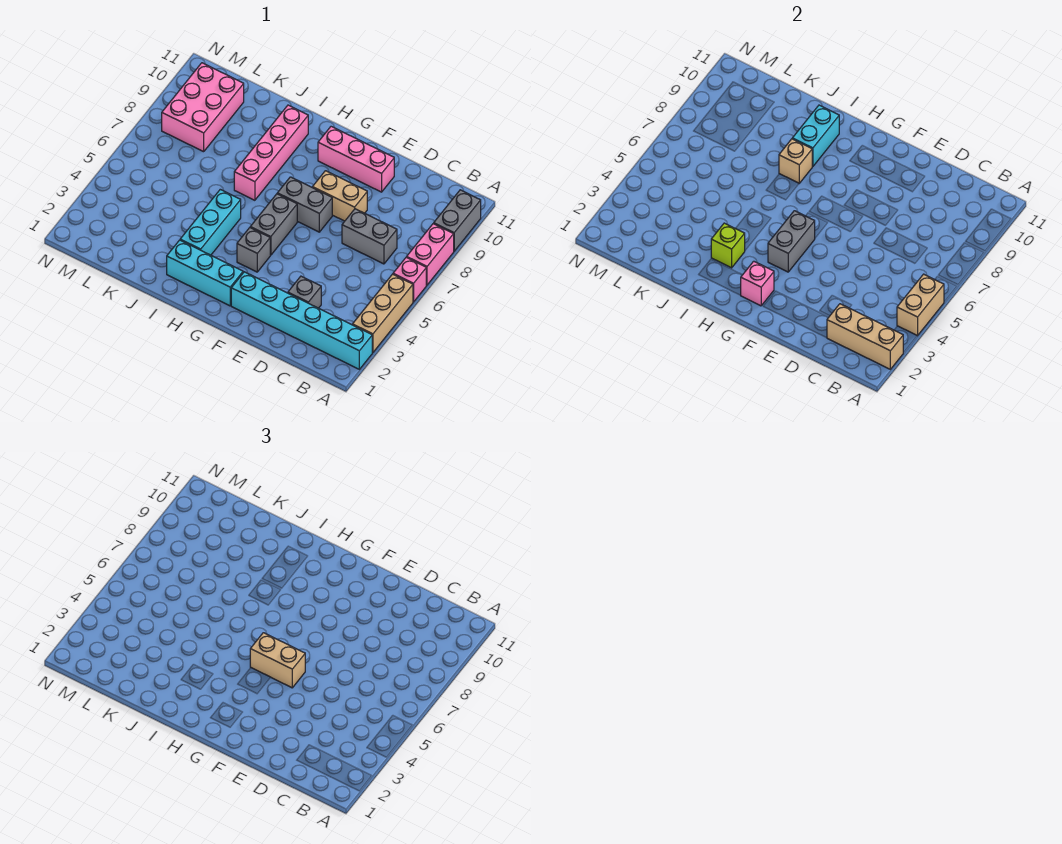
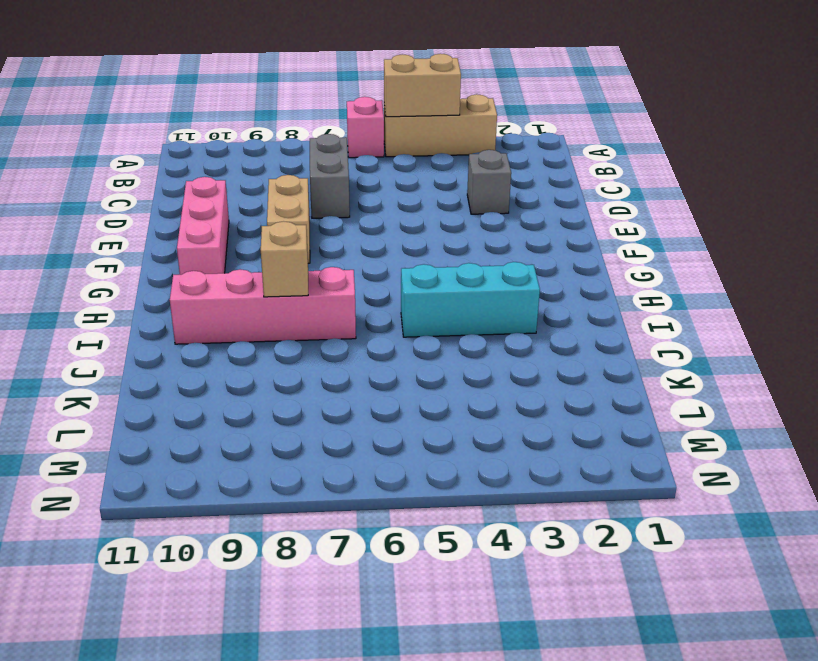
none -> cyan 1x6 brick [231,272,372,369]
none -> pink 1x2 brick [407,224,454,285]
none -> grey 1x2 brick [434,190,481,251]

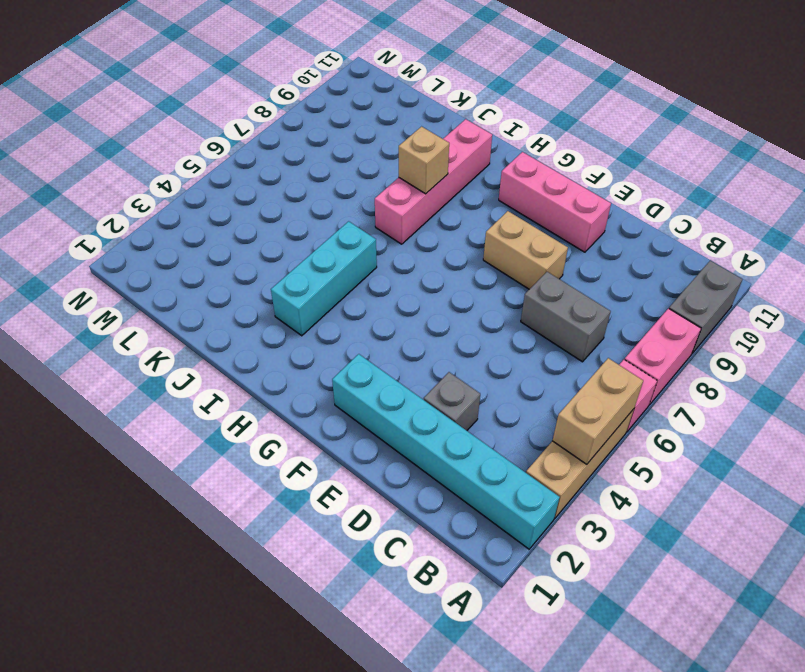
none -> grey 1x2 brick [277,177,332,232]
none -> cyan 1x3 brick [167,240,243,306]
none -> grey 1x1 brick [237,228,270,272]

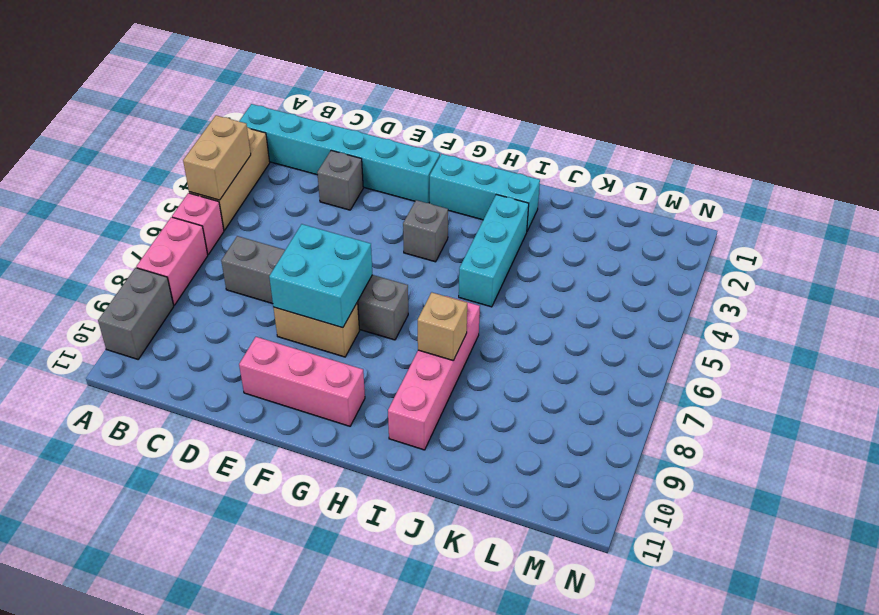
cyan 2x2 brick [269,224,372,328] -> none
none -> grey 1x2 brick [250,194,297,255]
none -> pink 2x3 brick [162,63,244,152]
none -> tan 1x3 brick [827,304,903,369]

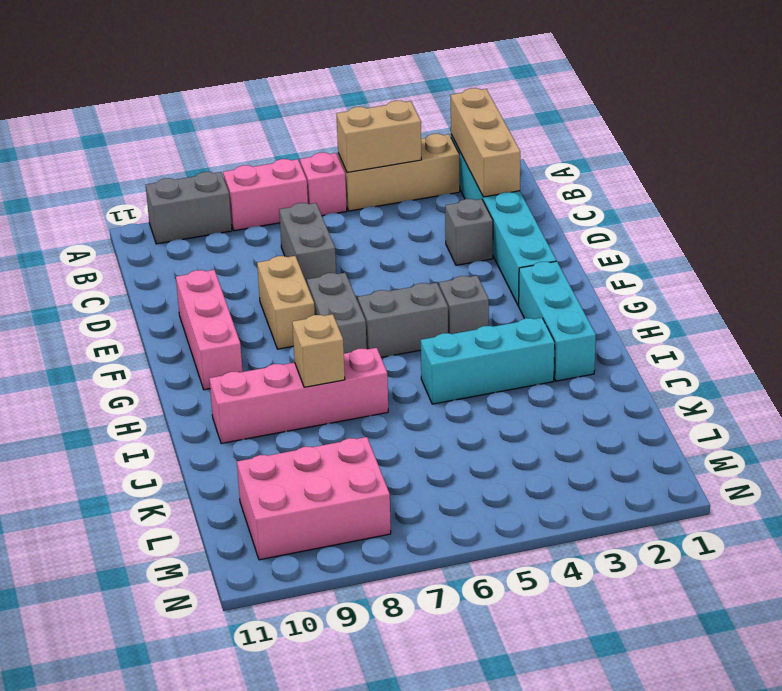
none -> pink 1x1 brick [741,261,774,306]
none -> grey 1x2 brick [768,211,815,272]
none -> lime 1x1 brick [711,223,745,268]

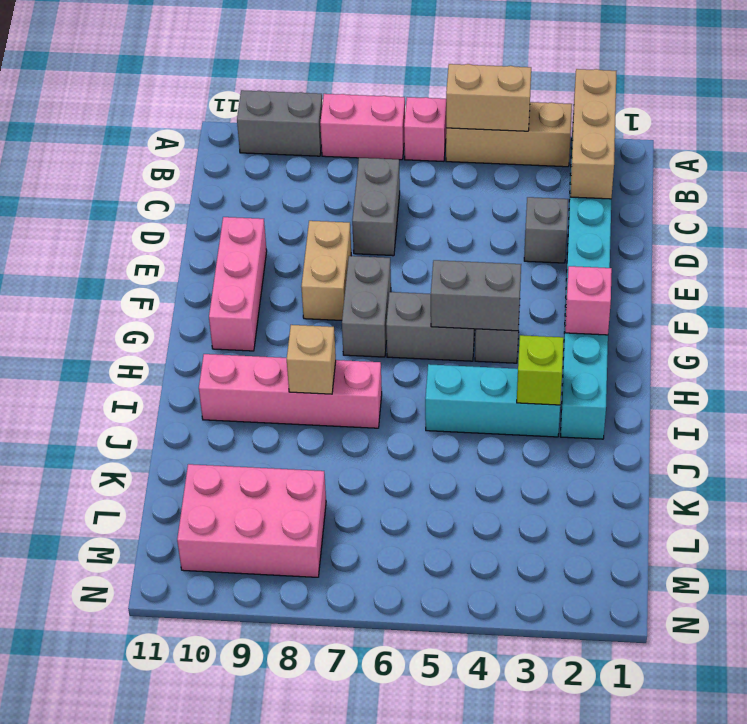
none -> cyan 1x2 brick [792,105,839,167]
none -> tan 1x2 brick [250,633,305,688]

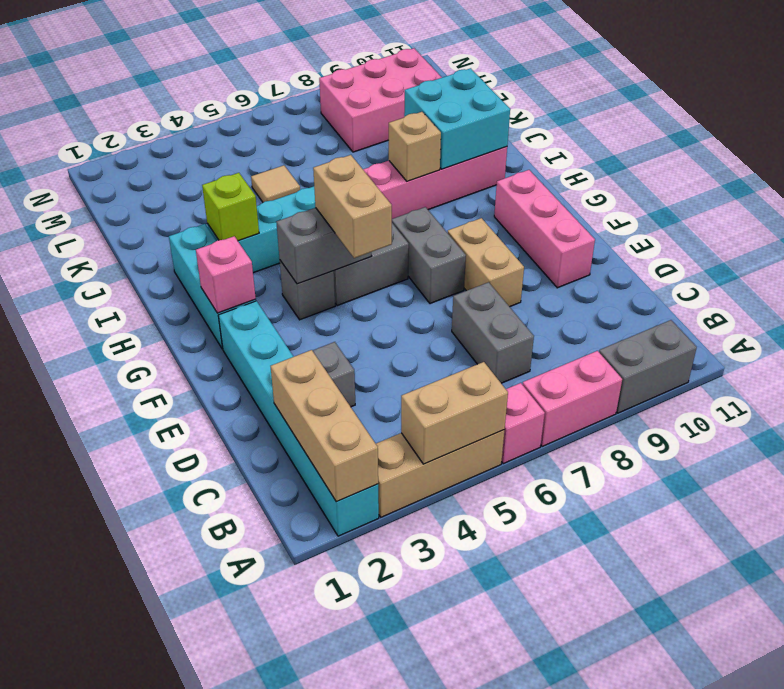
cyan 2x2 brick [404,68,510,169] -> cyan 1x2 brick [792,105,839,167]
tan 1x1 tile [251,165,300,202] -> none

